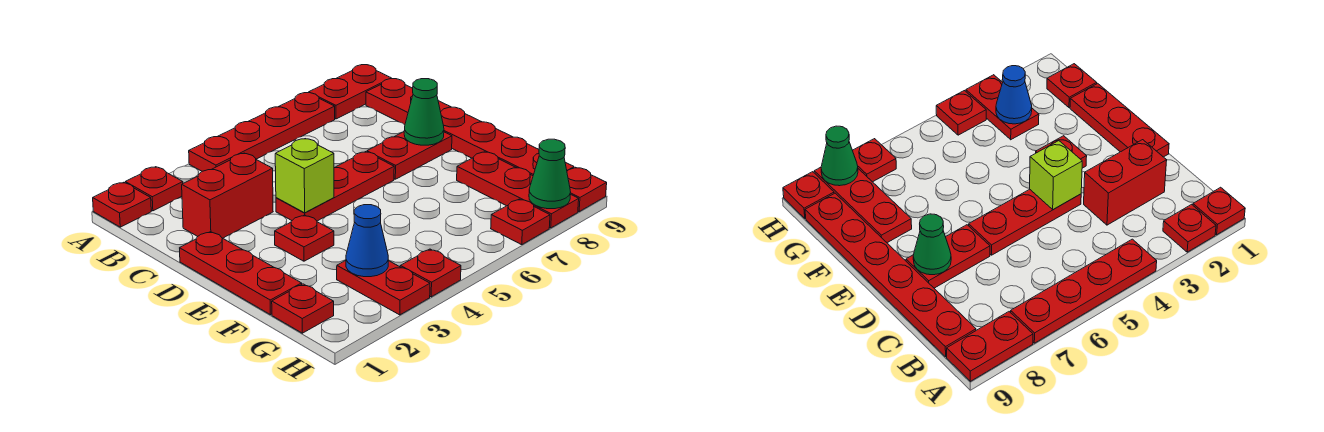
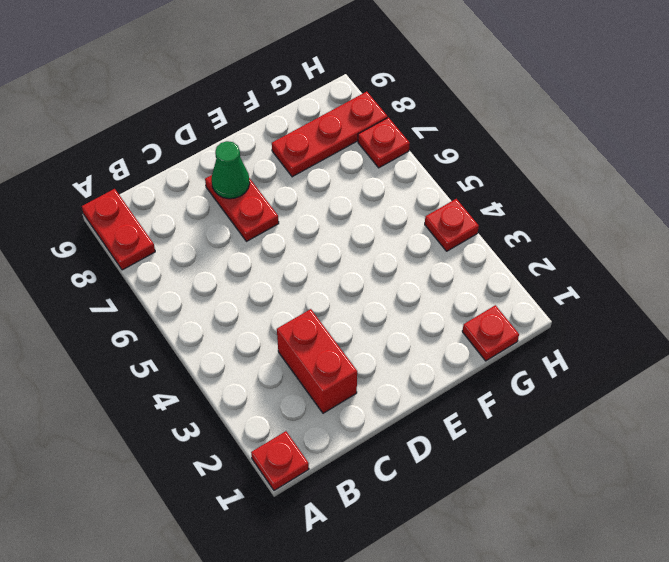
none -> red 1x1 plate [125,167,183,211]
none -> red 1x4 plate [189,93,335,171]
none -> red 1x6 plate [366,79,574,176]

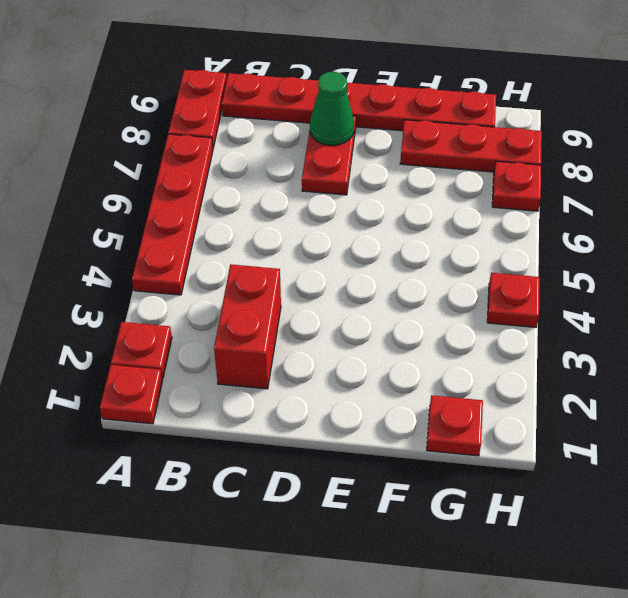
none -> red 1x3 plate [180,232,302,315]
none -> red 1x3 plate [276,152,394,221]
none -> red 1x1 plate [275,215,334,261]

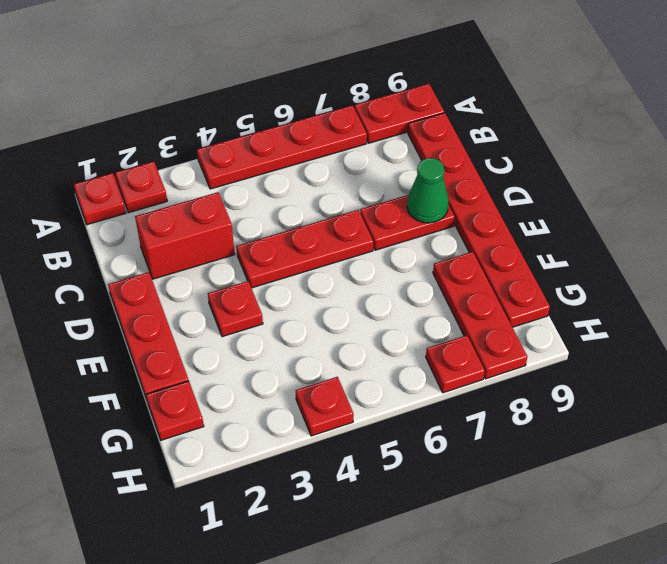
none -> red 1x2 plate [337,261,430,315]
none -> red 1x1 plate [567,167,607,211]
none -> lime 1x1 brick [275,139,334,213]

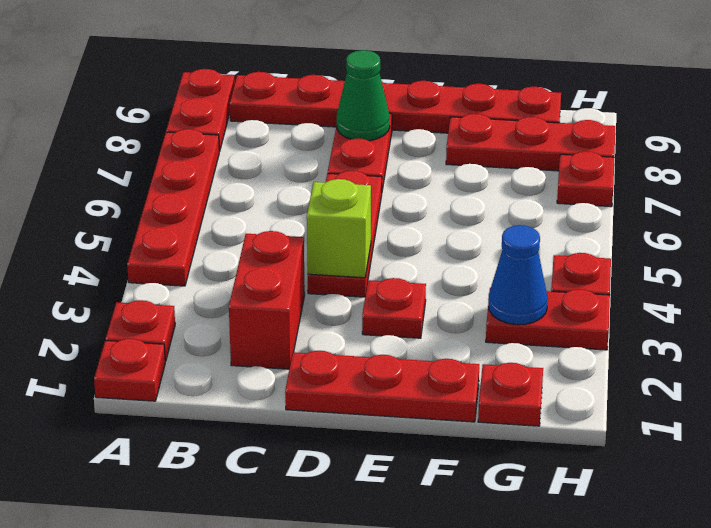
none -> red 1x1 plate [567,167,607,211]
none -> green 1x1 cone [529,139,571,209]

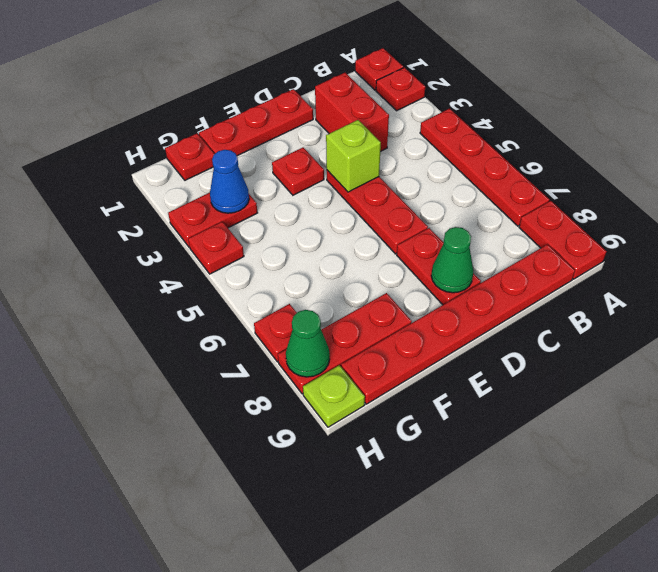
lime 1x1 plate [303,365,365,427] -> red 1x1 plate [567,167,607,211]

